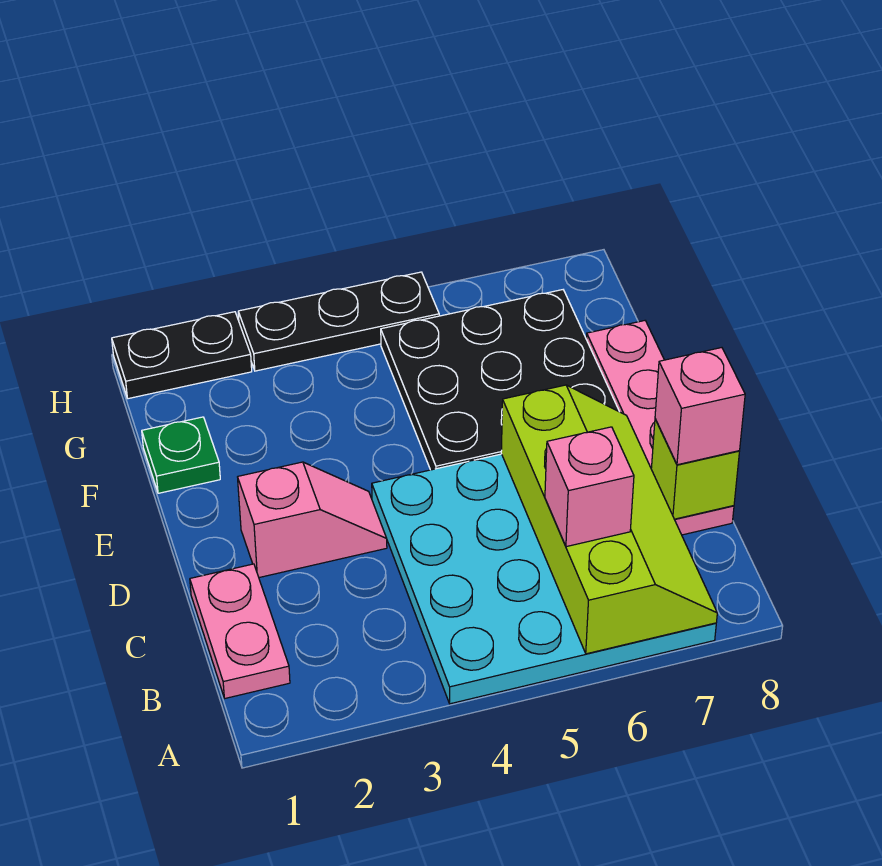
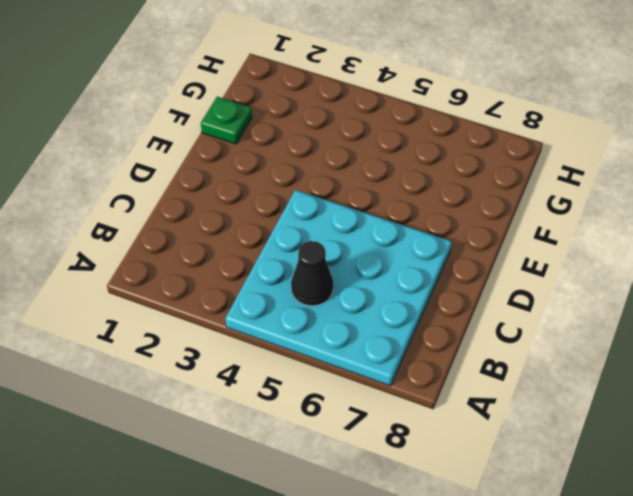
black 1x1 cone [291,241,333,306] -> none
none -> pink 1x2 plate [190,564,290,698]
none -> pink 1x4 plate [586,321,734,535]
none -> pink 1x2 slope [238,462,387,578]

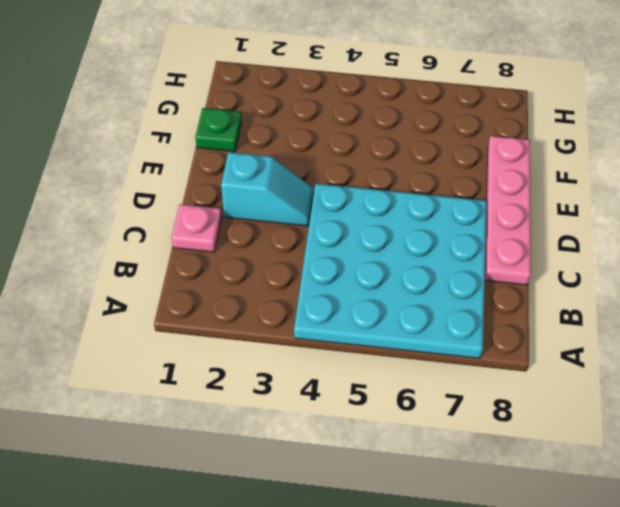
pink 1x1 plate [171,204,222,252] -> pink 1x2 plate [190,564,290,698]
cyan 1x2 slope [221,152,313,226] -> pink 1x2 slope [238,462,387,578]
none -> black 3x3 plate [381,290,619,470]
none -> black 1x2 plate [112,312,252,399]
none -> black 1x3 plate [238,272,439,371]

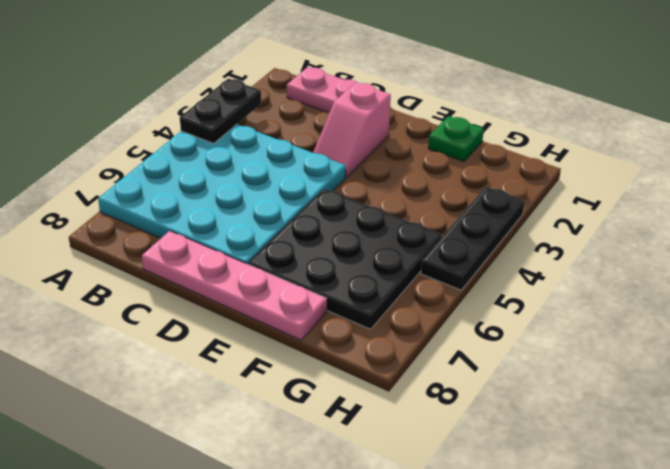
black 1x2 plate [180,79,261,143] -> black 1x2 plate moved to [112,312,252,399]
none -> lime 2x4 slope [501,385,717,654]
none -> lime 1x1 brick [651,419,740,519]
none -> pink 1x1 brick [545,427,634,547]

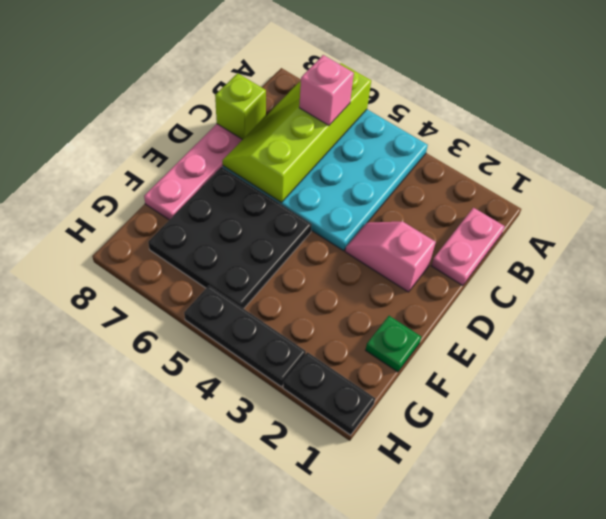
none -> pink 1x1 brick [655,348,745,465]

